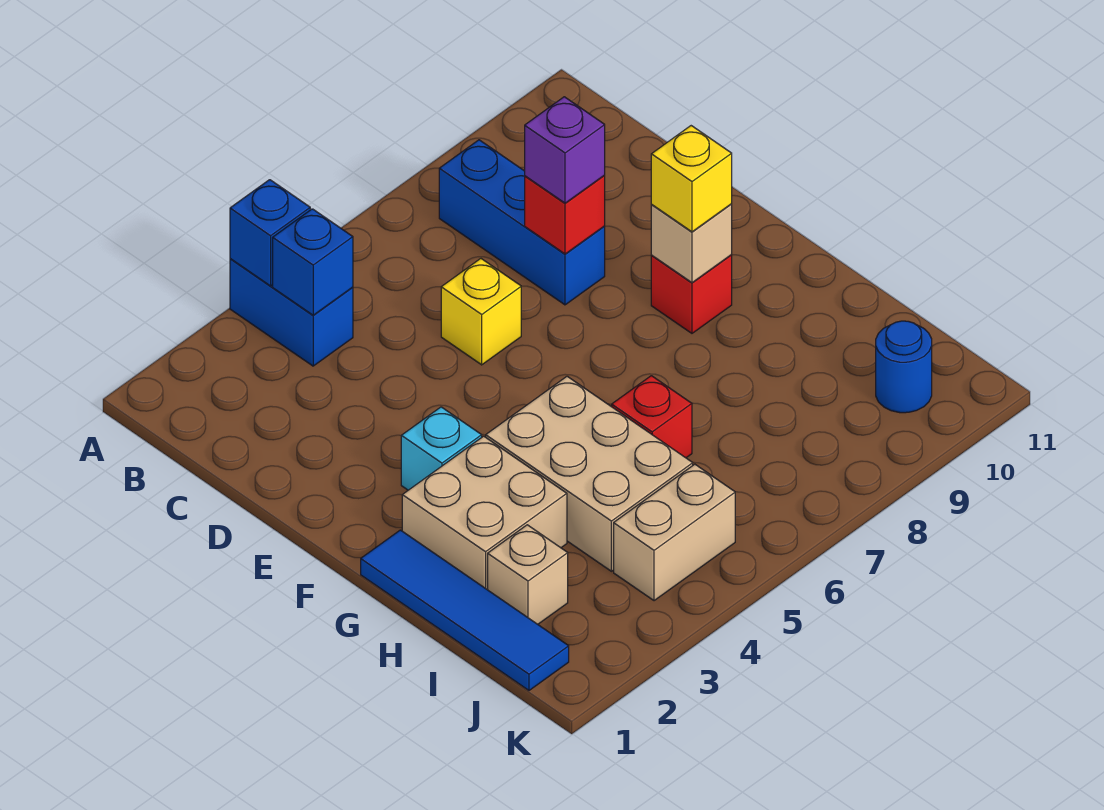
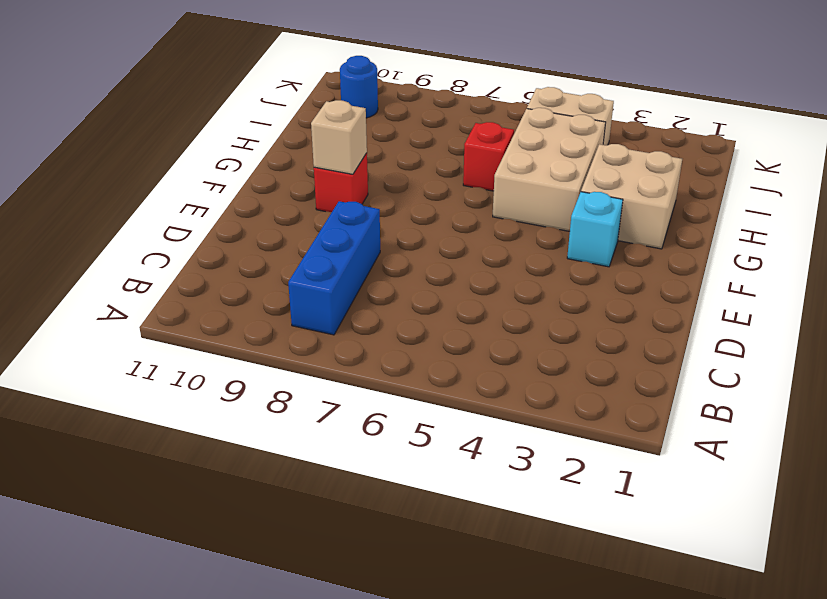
none -> blue 1x2 brick [230,259,353,366]
none -> yellow 1x1 brick [441,259,521,365]
none -> blue 1x4 tile [361,530,569,690]

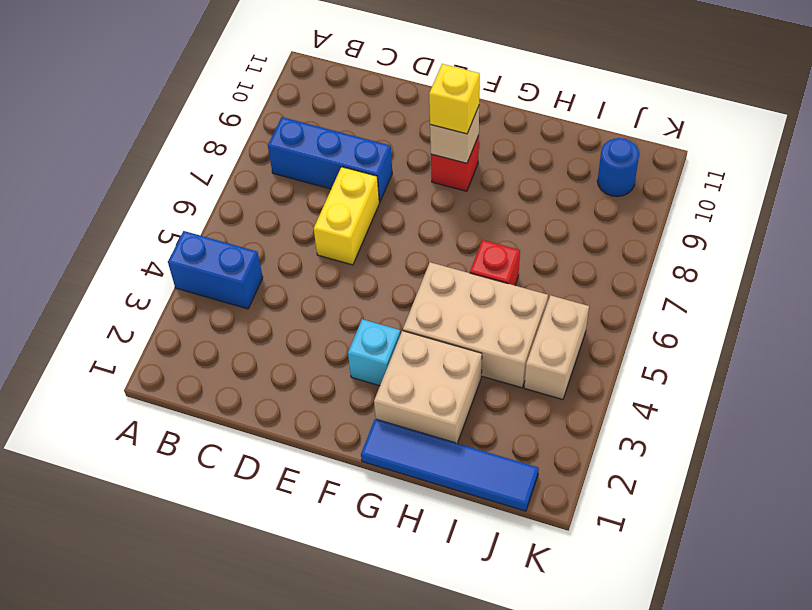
yellow 1x2 brick [314,167,379,265] -> yellow 1x1 brick [441,259,521,365]
none -> tan 1x1 brick [488,525,568,624]
none -> blue 1x1 brick [230,180,310,286]
none -> blue 1x1 brick [273,209,353,315]

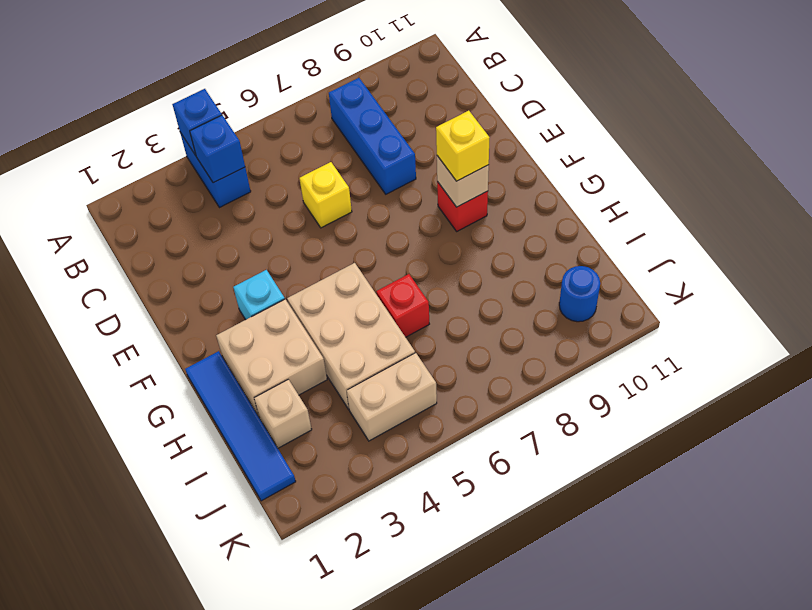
none -> red 1x1 brick [525,176,605,254]
none -> purple 1x1 brick [525,97,605,203]

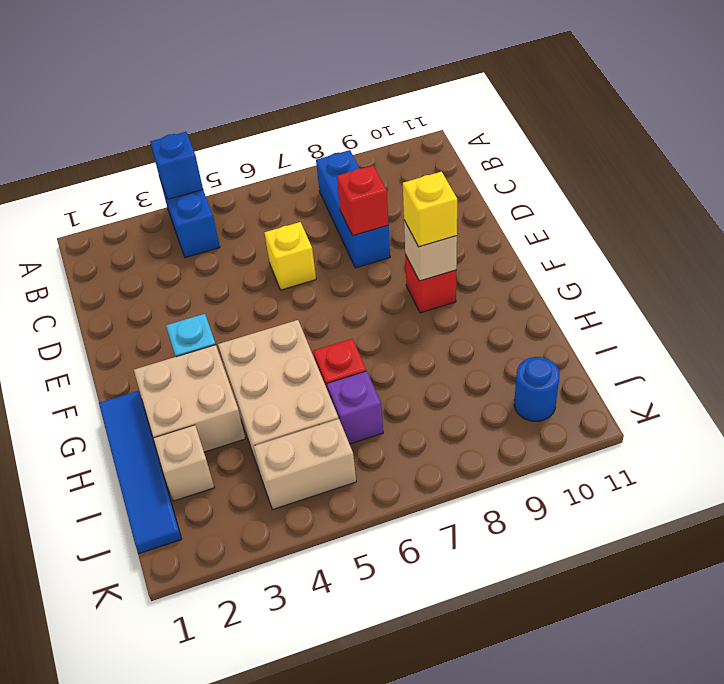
purple 1x1 brick [327,371,383,444] -> purple 1x1 brick moved to [525,97,605,203]
none -> blue 1x1 brick [273,209,353,315]

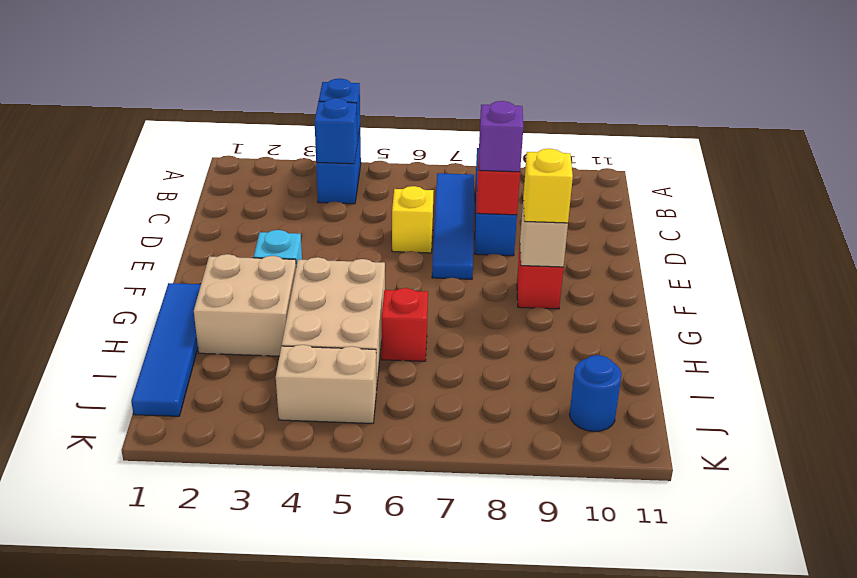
blue 1x4 tile [432,173,474,279] -> none
none -> tan 1x1 brick [488,525,568,624]

